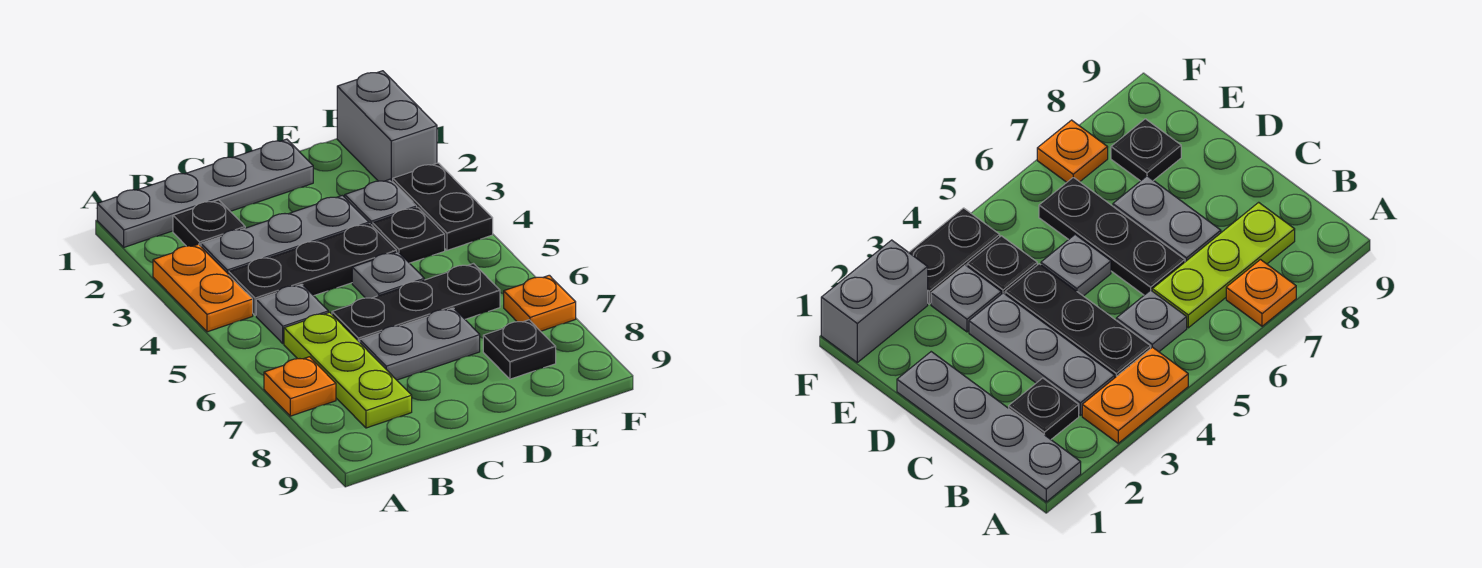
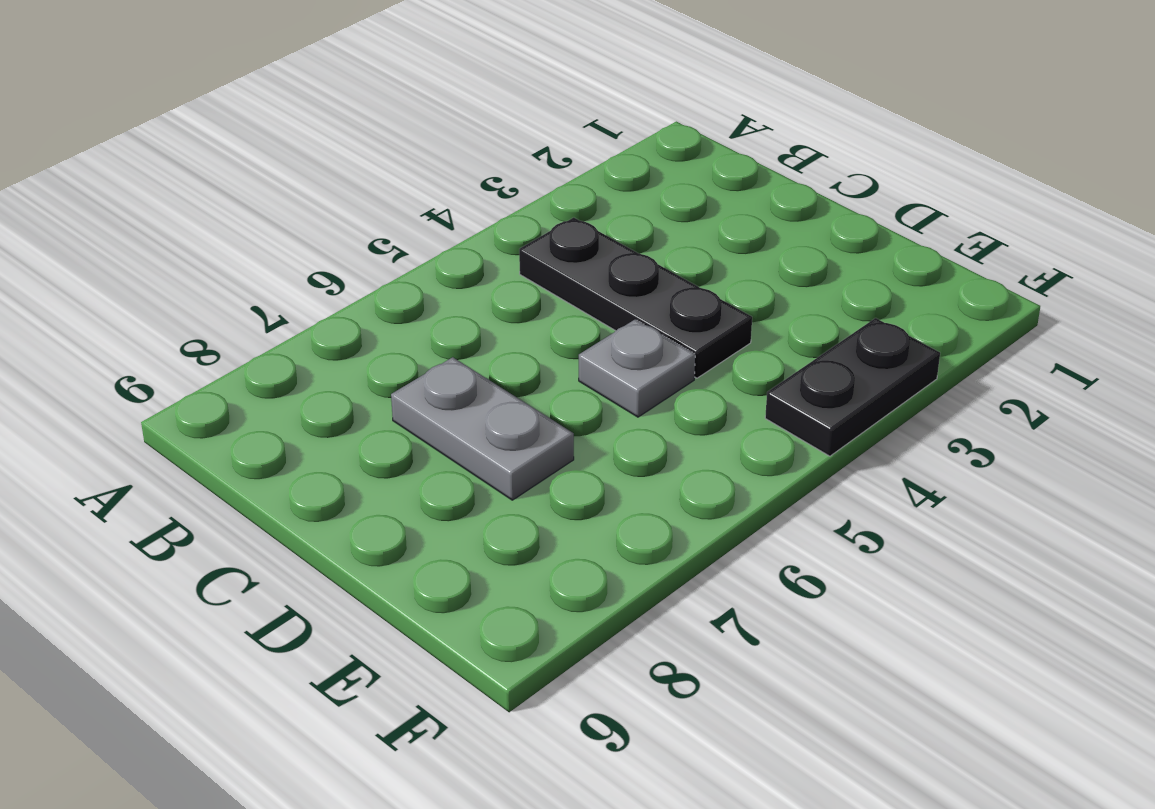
none -> grey 1x4 plate [97,139,313,247]
none -> orange 1x2 plate [153,244,253,332]
none -> orange 1x1 plate [264,357,336,416]

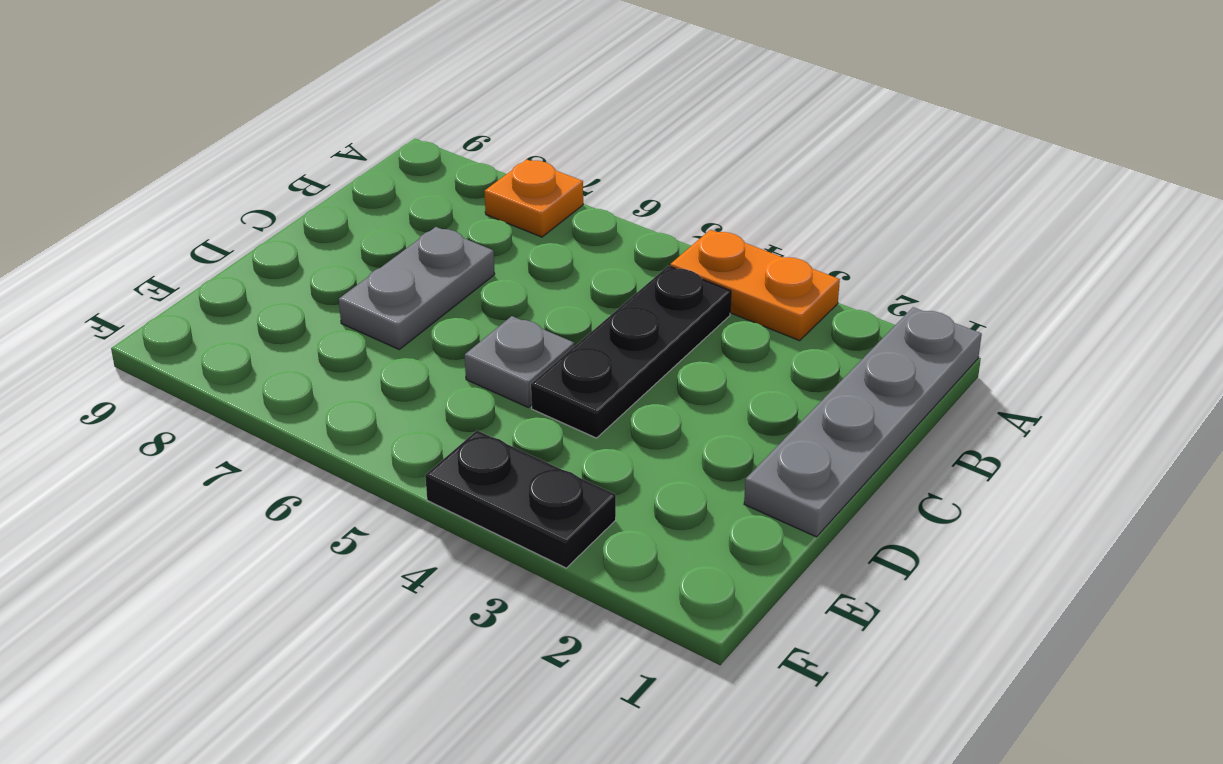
none -> black 1x1 plate [173,200,245,246]
none -> grey 1x3 plate [201,195,369,274]
none -> grey 1x1 plate [256,284,328,344]

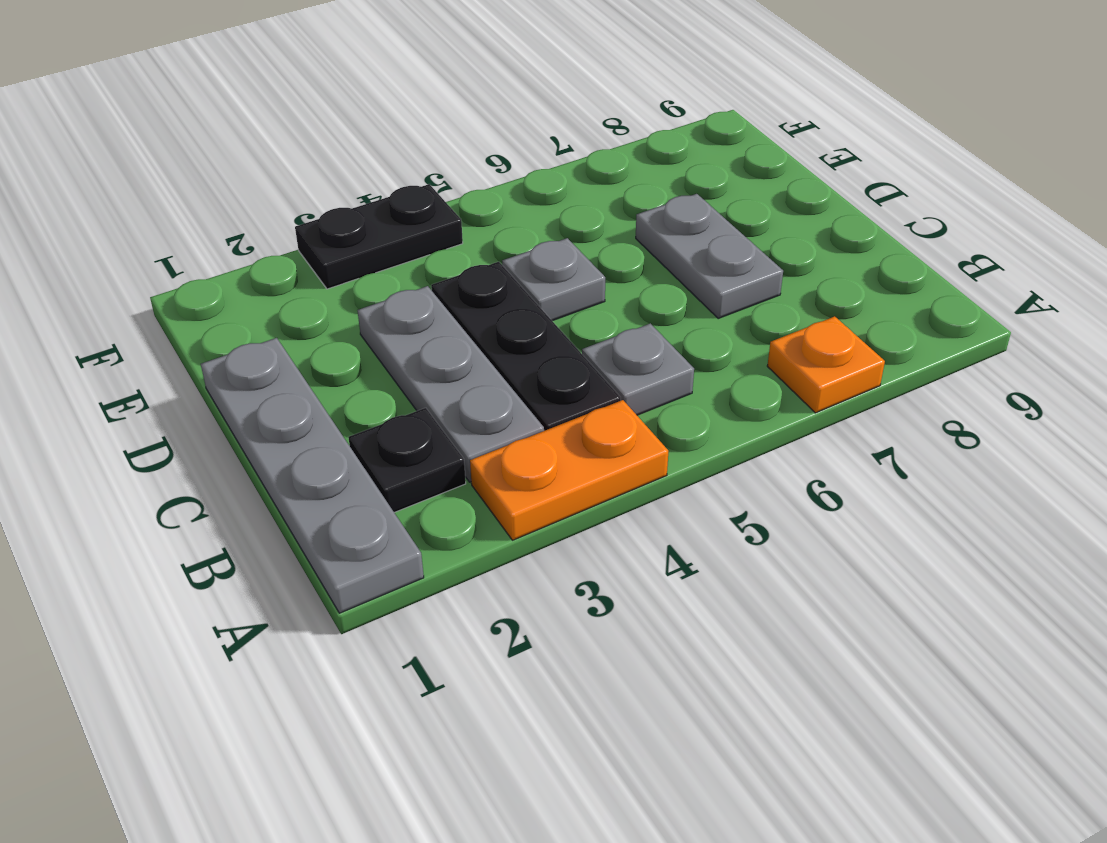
none -> lime 1x3 plate [284,312,412,428]
none -> black 1x3 plate [332,264,500,342]
none -> grey 1x1 plate [345,179,417,225]

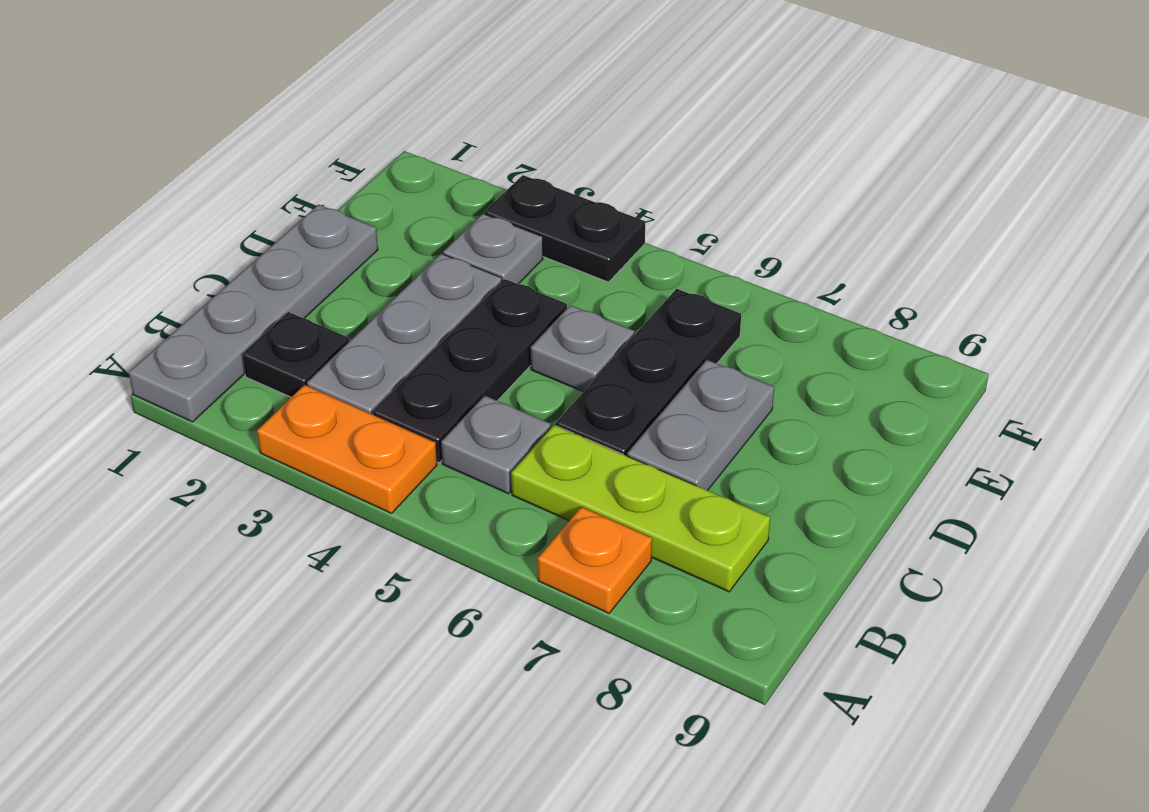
none -> black 1x1 plate [372,207,445,263]
none -> black 1x1 plate [483,320,556,379]
none -> grey 1x2 brick [337,71,437,181]

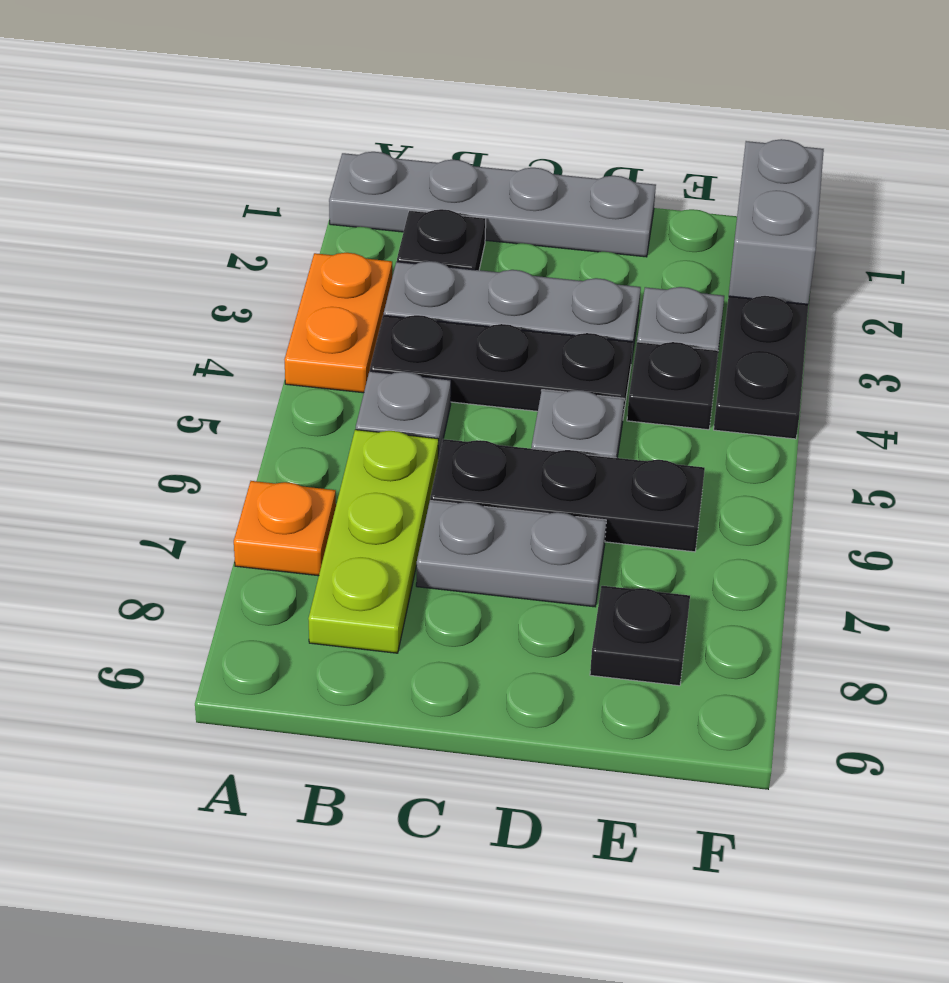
none -> orange 1x1 plate [504,275,576,331]

